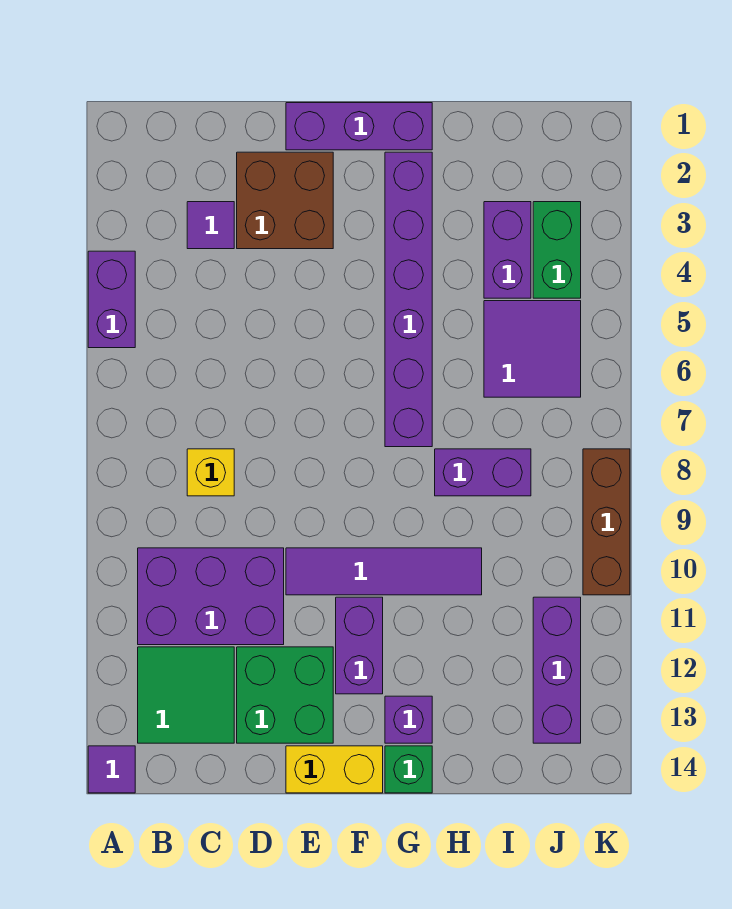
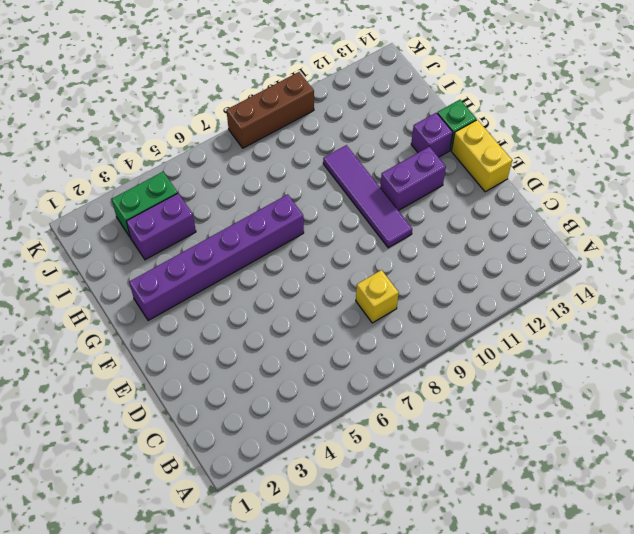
none -> purple 1x2 brick [88,251,135,348]
none -> purple 1x1 tile [88,746,135,793]
none -> purple 2x3 brick [138,548,284,645]

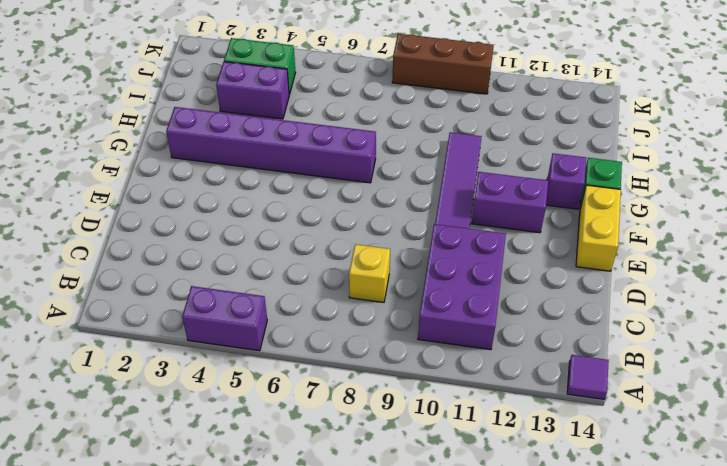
none -> green 2x2 tile [138,647,234,743]
none -> purple 1x1 tile [187,202,234,249]
none -> brown 2x2 brick [237,152,333,249]

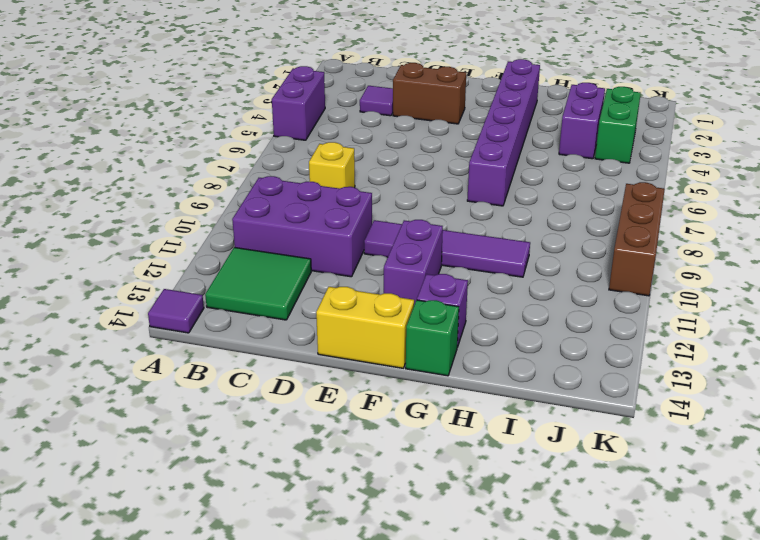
brown 1x2 brick [393,63,466,124] -> brown 2x2 brick [237,152,333,249]
none -> green 2x2 brick [237,647,333,743]
none -> purple 1x3 brick [286,103,432,150]
none -> purple 1x2 brick [435,449,531,496]

